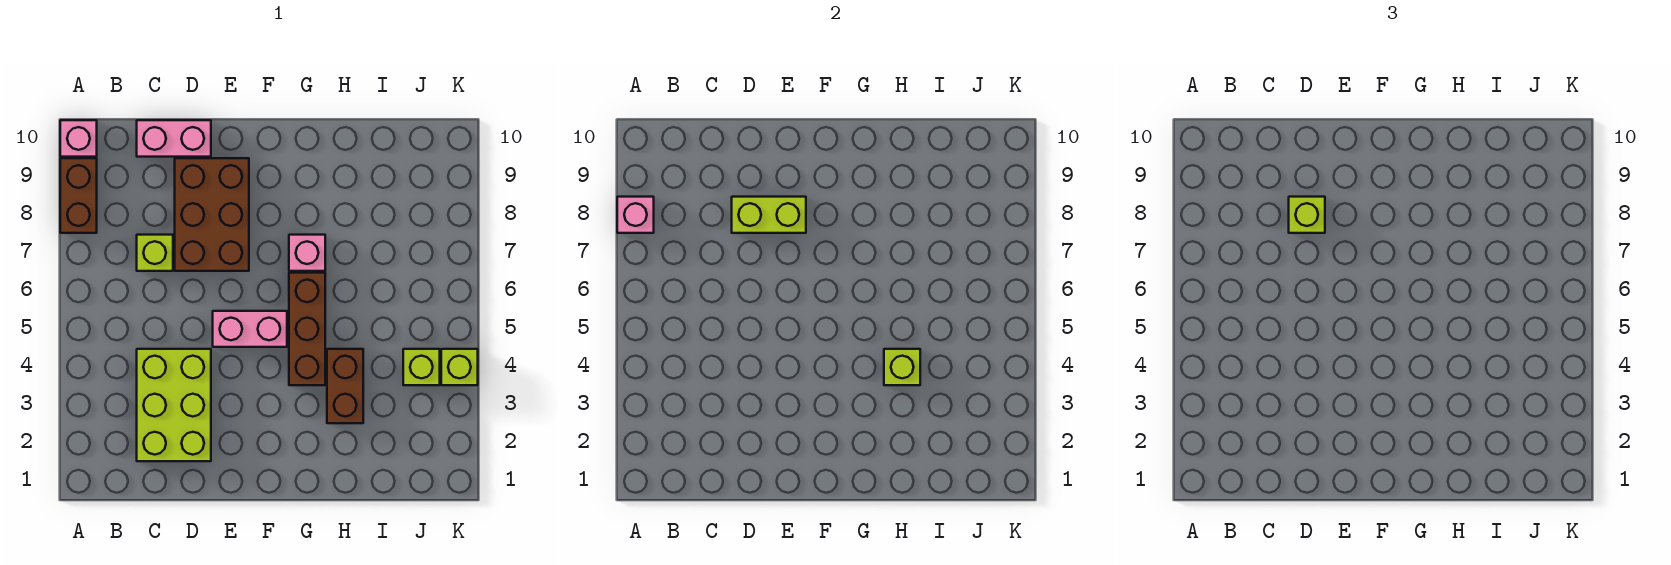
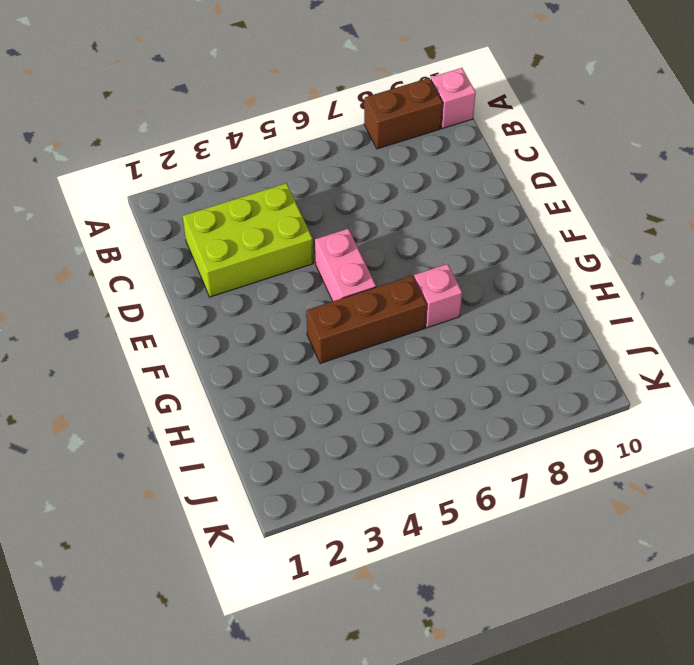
none -> lime 1x1 brick [137,235,173,271]
none -> pink 1x2 brick [137,120,211,157]
none -> brown 2x3 brick [175,158,249,271]

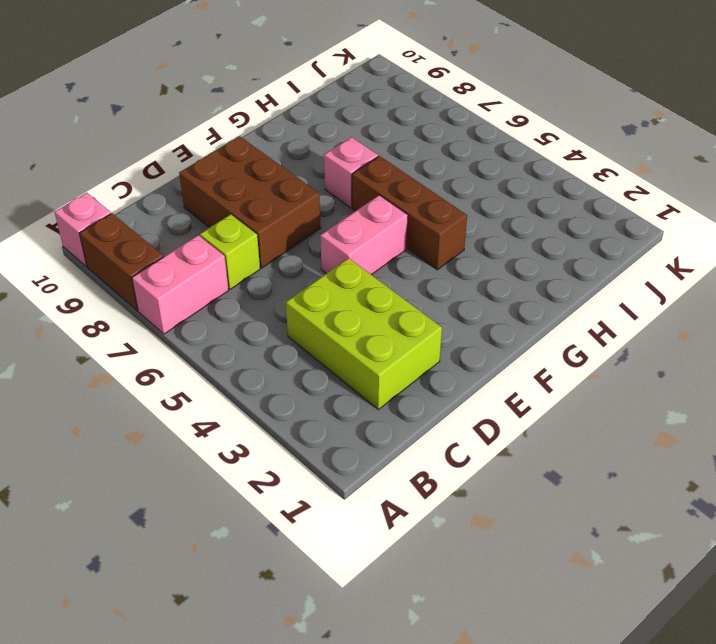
pink 1x2 brick [132,235,228,334] -> pink 1x2 brick moved to [137,120,211,157]
none -> brown 1x2 brick [327,349,363,423]
none -> lime 1x1 brick [403,349,440,385]
none -> lime 1x1 brick [441,349,478,385]

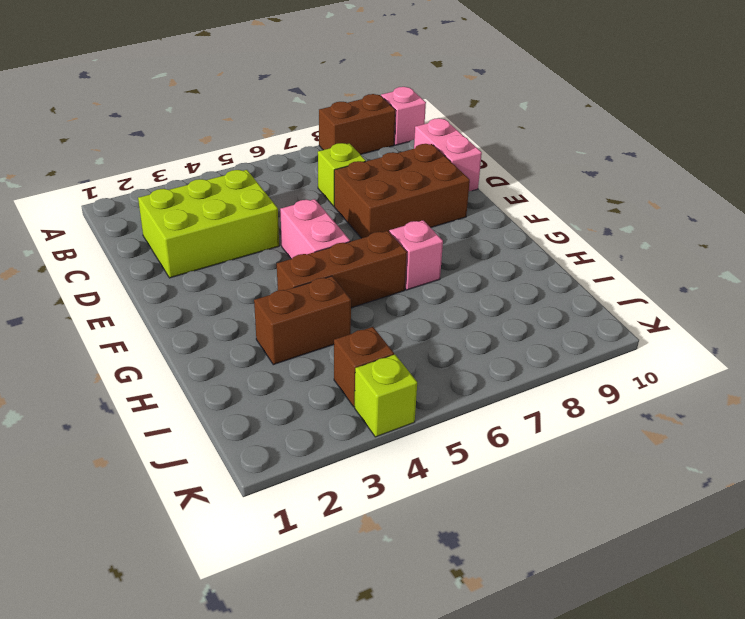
brown 1x1 brick [334,327,394,407] -> lime 1x1 brick [403,349,440,385]
none -> pink 1x1 brick [617,197,654,233]
none -> lime 1x2 brick [732,197,806,233]
none -> lime 1x1 brick [884,349,920,385]

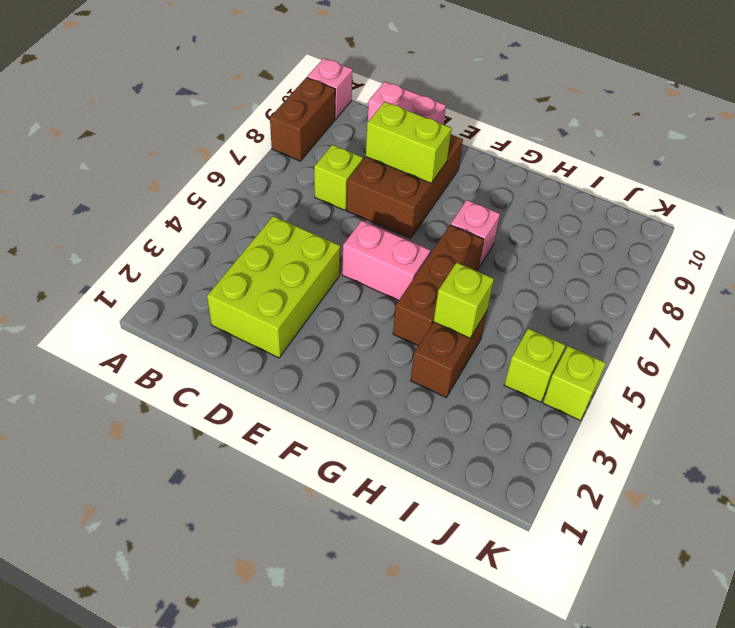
none -> pink 1x1 brick [617,197,654,233]
none -> lime 1x1 brick [1289,197,1325,233]

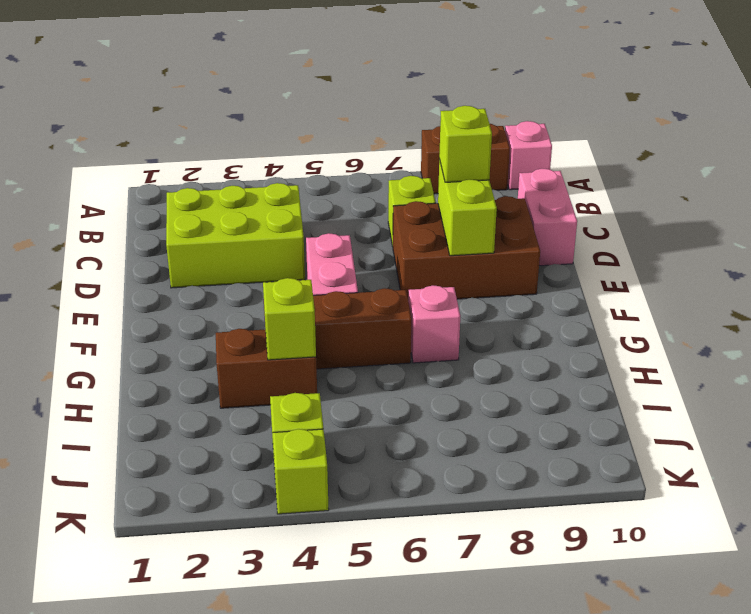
none -> pink 1x1 brick [617,197,654,233]

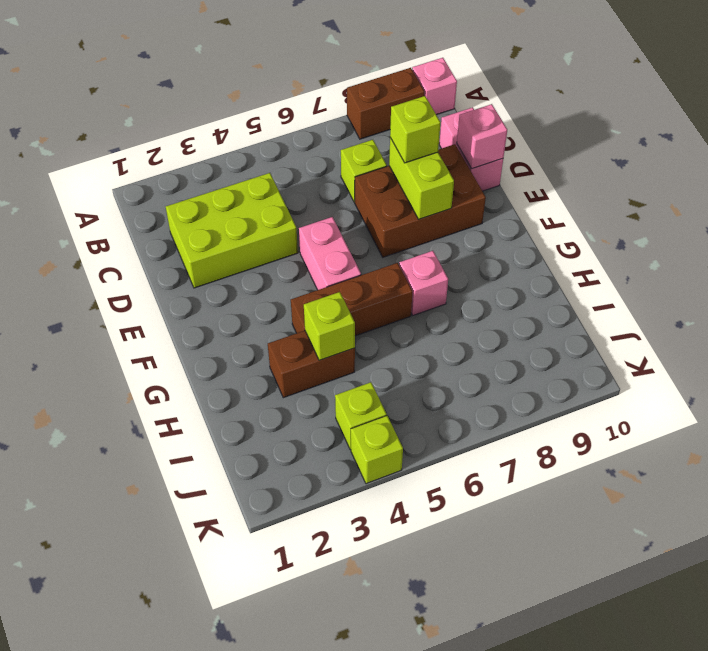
pink 1x1 brick [457,104,507,169] -> pink 1x1 brick moved to [617,197,654,233]

